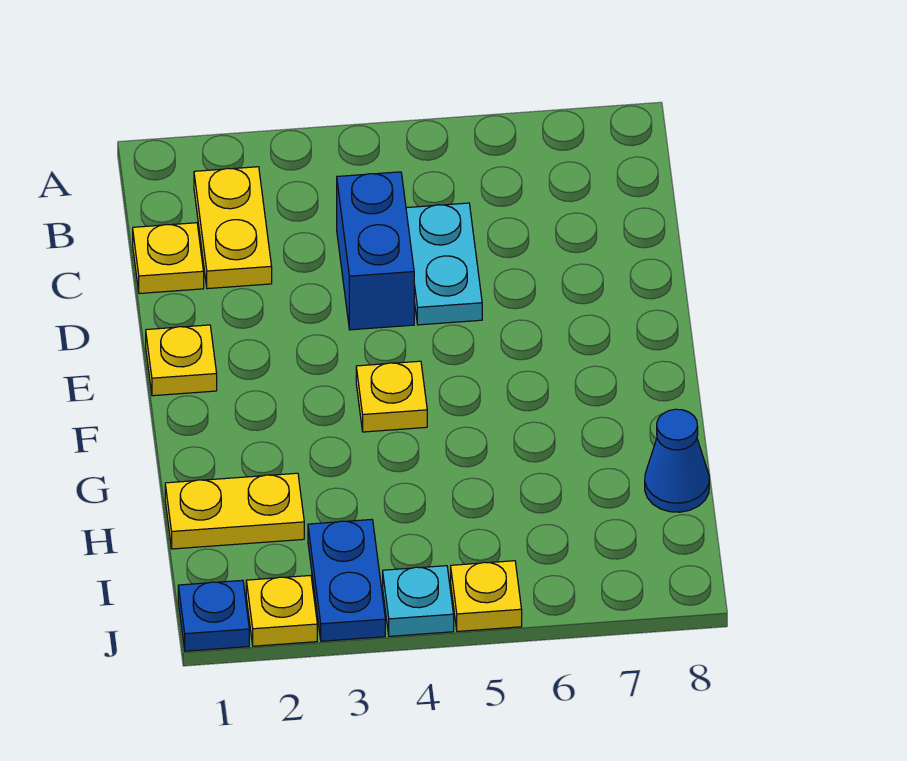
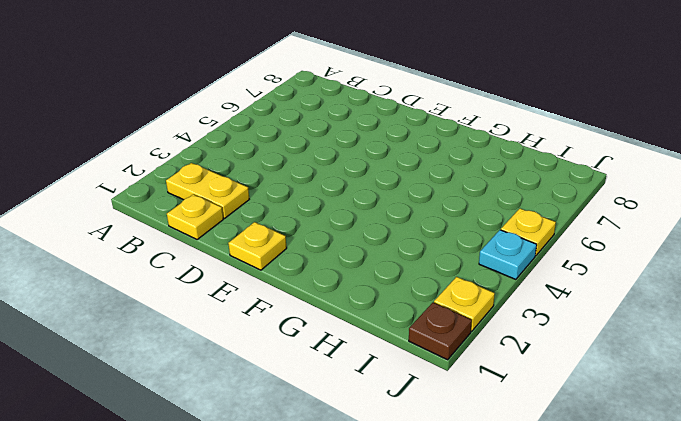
brown 1x1 plate [409,302,472,360] -> blue 1x1 plate [178,580,249,651]
none -> blue 1x2 brick [337,172,414,330]
none -> cyan 1x2 plate [406,203,482,325]
none -> yellow 1x1 plate [356,361,427,432]

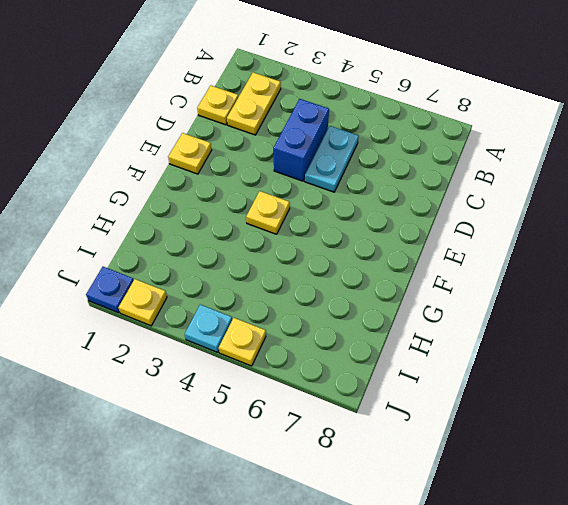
none -> yellow 1x2 plate [165,473,304,549]
none -> blue 1x1 cone [645,409,709,512]
none -> blue 1x2 plate [308,520,385,641]

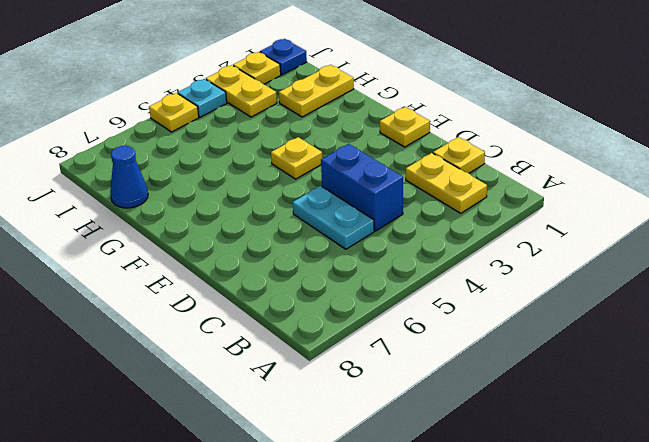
yellow 1x2 plate [206,65,277,117] -> blue 1x2 plate [308,520,385,641]

